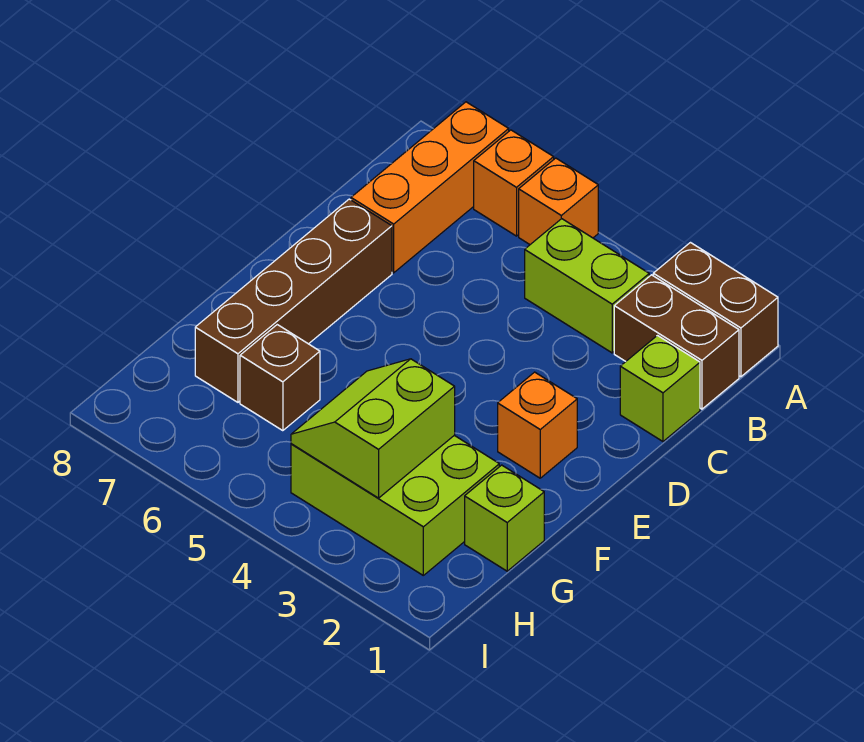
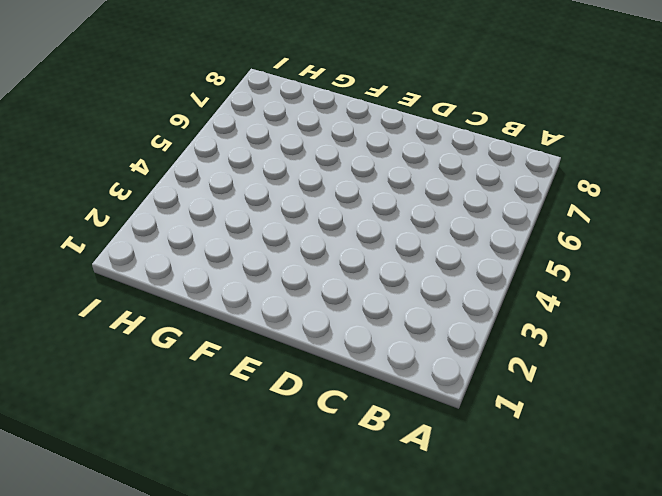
none -> brown 1x2 brick [653,243,778,377]
none -> orange 1x1 brick [519,158,598,244]
none -> orange 1x1 brick [474,130,554,236]

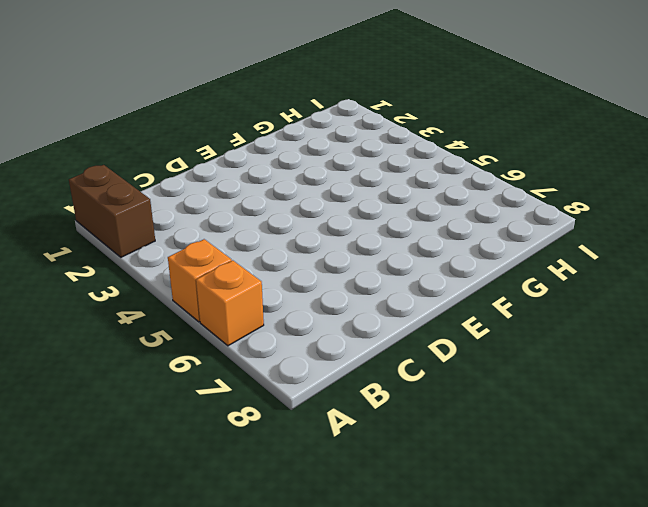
none -> orange 1x3 brick [351,102,509,273]
none -> brown 1x2 brick [614,275,739,409]
none -> lime 1x2 brick [525,219,649,353]

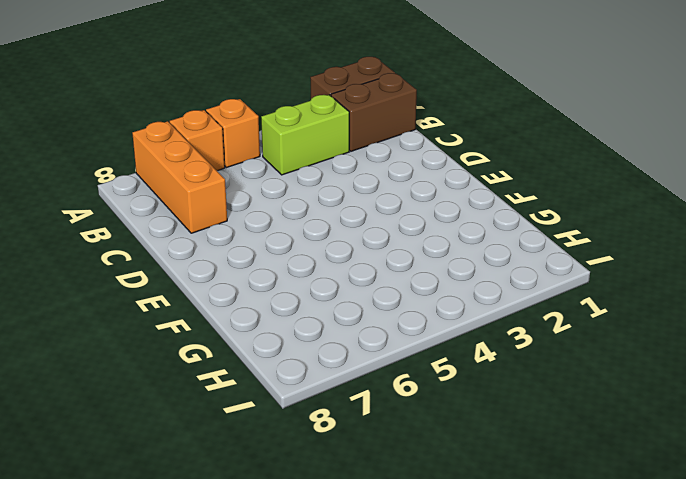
none -> lime 1x1 brick [620,336,700,441]
none -> brown 1x4 brick [195,199,392,402]
none -> orange 1x1 brick [498,372,577,478]

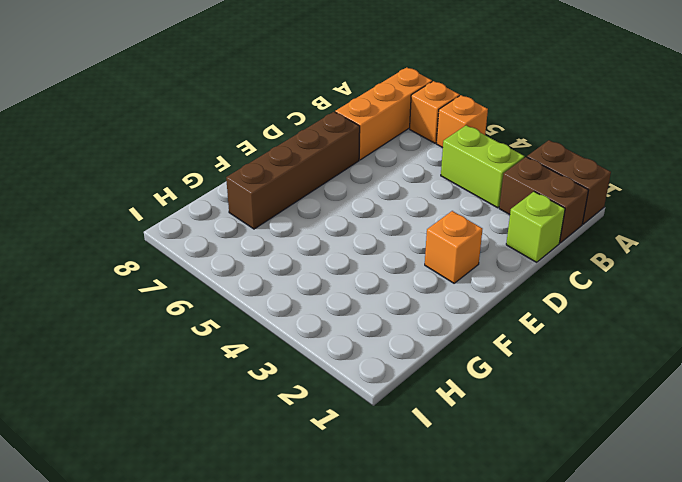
none -> lime 1x1 brick [465,465,544,571]
none -> lime 2x3 brick [291,435,499,575]
none -> brown 1x1 brick [240,325,320,431]

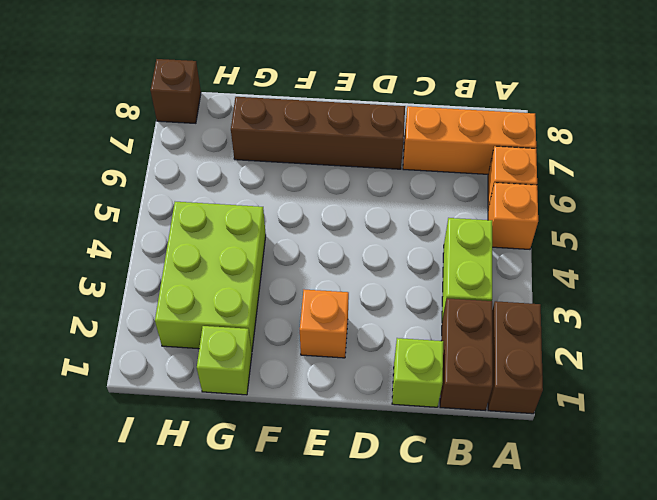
brown 1x1 brick [151,59,201,123] -> brown 1x1 brick moved to [240,325,320,431]
none -> lime 2x2 slope [291,359,455,498]

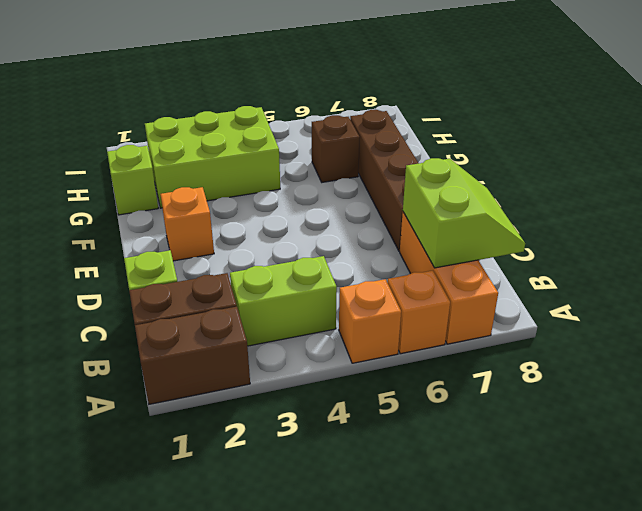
lime 2x2 slope [403,158,525,268] -> lime 2x2 slope moved to [291,359,455,498]

